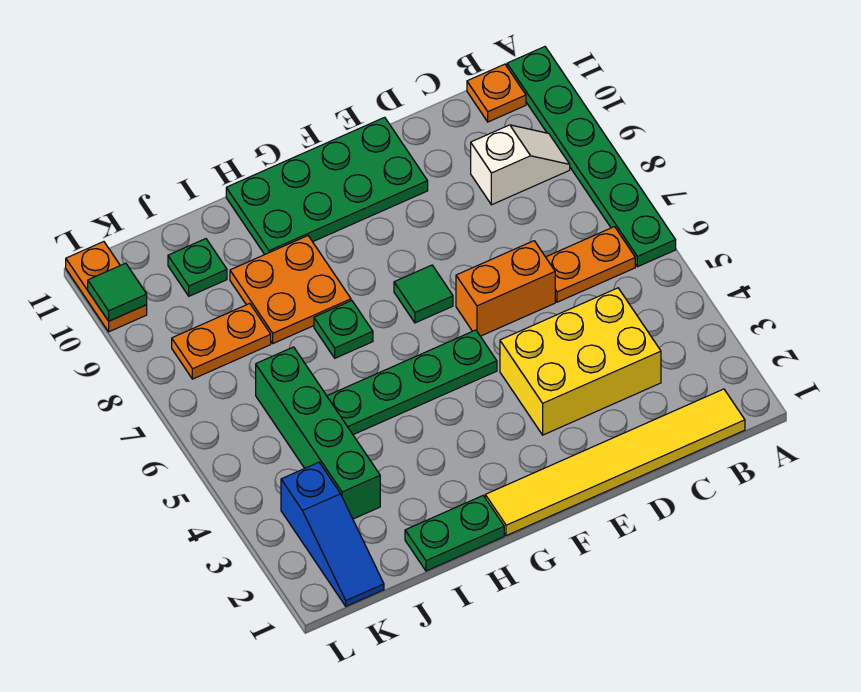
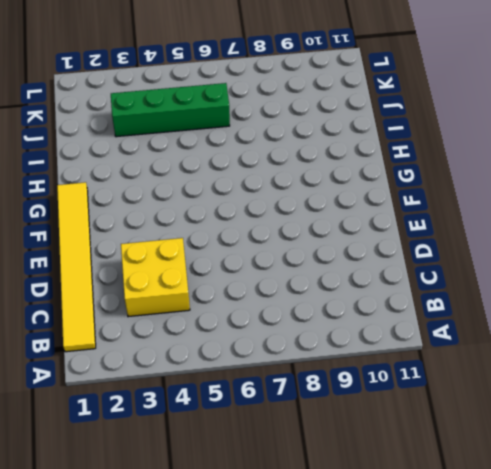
yellow 2x2 brick [121,238,190,317] -> yellow 2x3 brick [500,288,661,435]
none -> green 1x6 plate [507,47,676,267]
none -> orange 1x2 plate [546,227,635,302]
none -> white 1x2 slope [471,125,570,205]

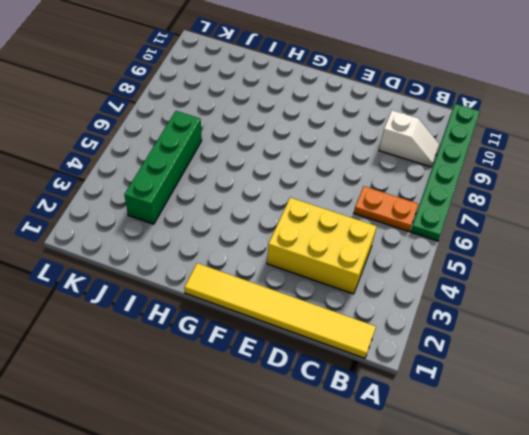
none -> orange 1x1 plate [467,64,526,122]
none -> orange 1x2 brick [456,241,555,336]
none -> green 2x4 plate [226,117,428,254]

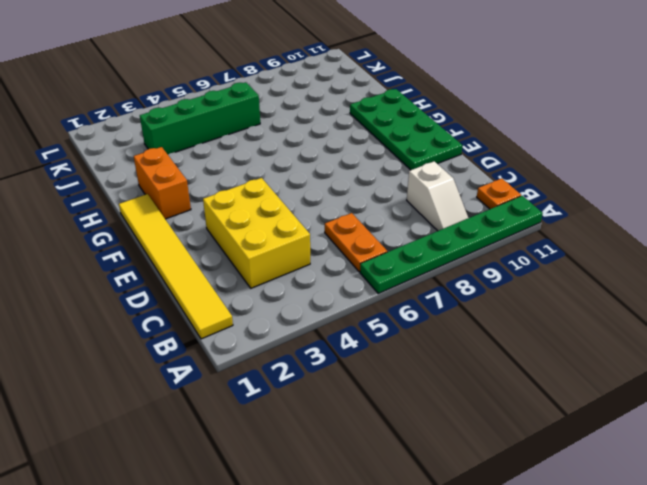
orange 1x2 brick [134,147,191,219] -> orange 1x2 brick moved to [456,241,555,336]
none -> green 1x4 plate [327,330,497,435]
none -> green 1x1 tile [394,265,453,323]
none -> green 1x2 plate [405,496,504,571]

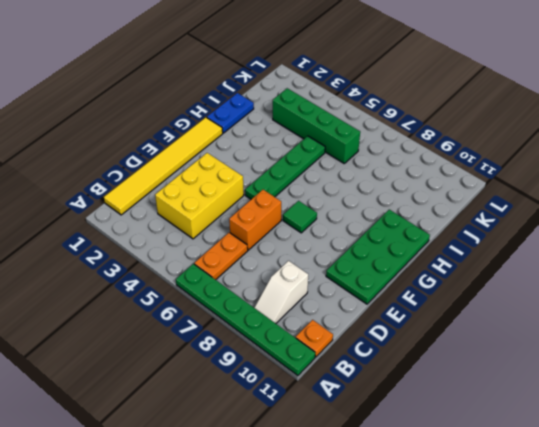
blue 1x2 plate [207,93,254,133] -> green 1x2 plate [405,496,504,571]
none -> green 1x1 plate [314,301,373,358]
none -> orange 2x2 plate [230,236,351,343]
none -> orange 1x2 plate [172,304,271,379]

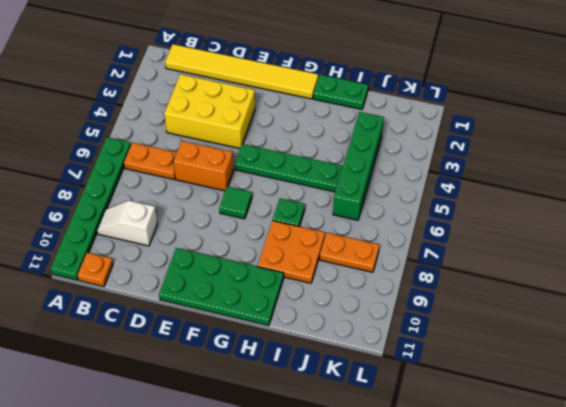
none -> green 1x1 plate [168,239,227,296]
none -> blue 1x3 slope [281,462,384,606]
none -> orange 1x2 plate [66,242,147,332]

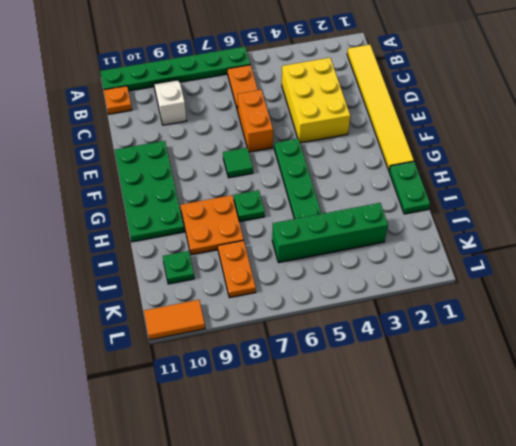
orange 1x2 tile [144,300,205,340] -> orange 1x2 plate [66,242,147,332]
none -> blue 1x3 slope [281,462,384,606]
none -> green 1x1 tile [88,263,147,321]

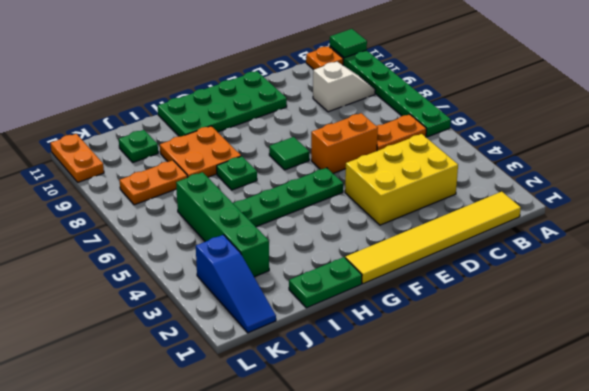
green 1x1 tile [330,29,367,58] -> green 1x1 tile moved to [88,263,147,321]

